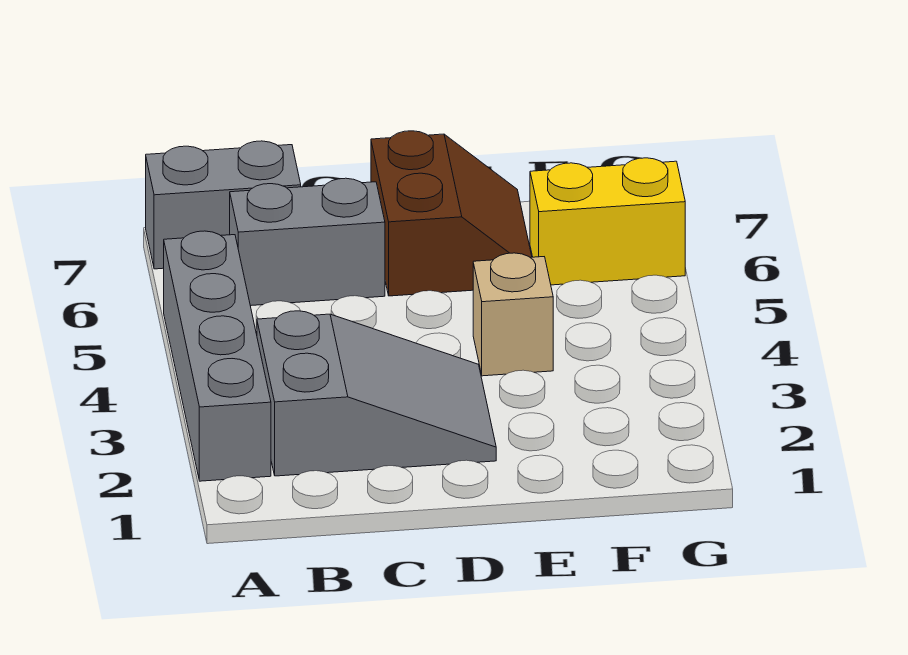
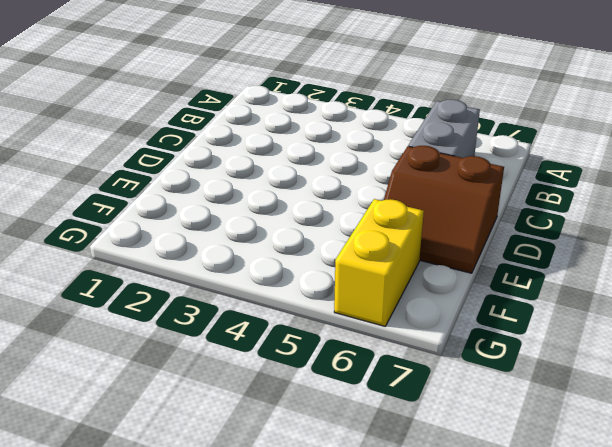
none -> grey 1x4 brick [164,231,271,481]
none -> grey 1x2 brick [146,141,301,269]

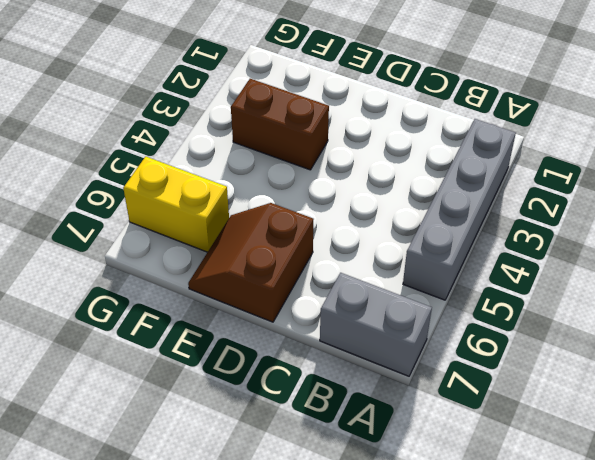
brown 1x2 brick [231,79,329,170] -> none
none -> grey 2x3 slope [257,311,496,476]
none -> grey 1x2 brick [230,178,385,306]

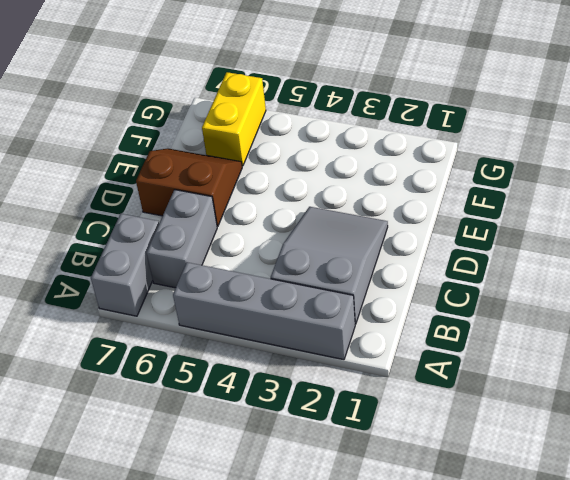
none -> tan 1x1 brick [473,253,553,376]

